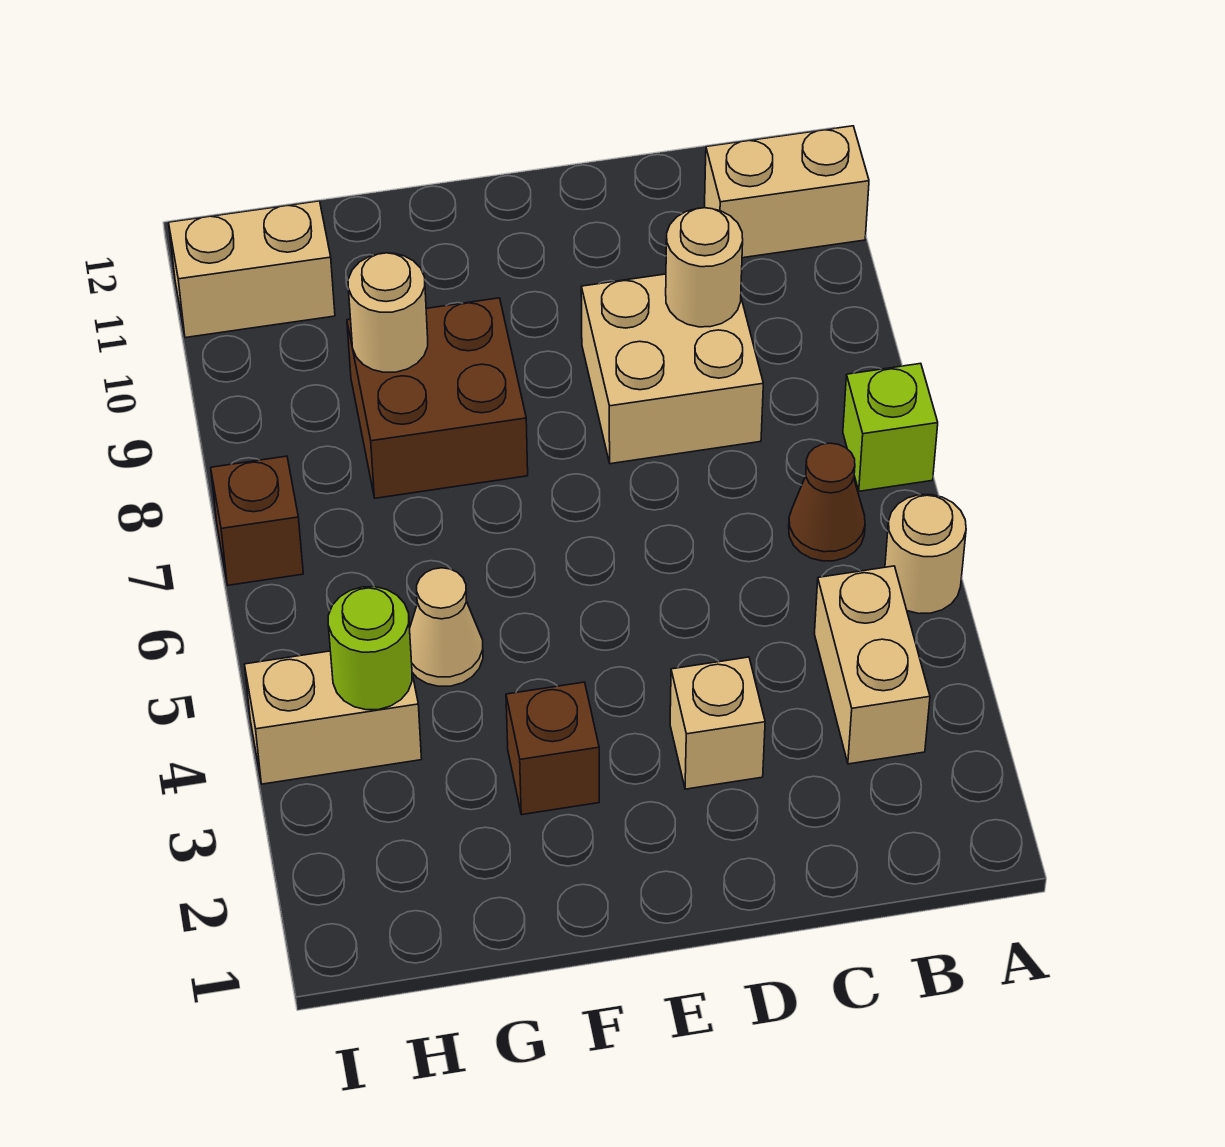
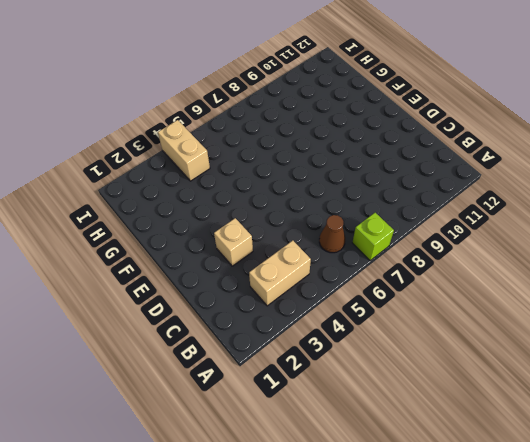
none -> tan 1x1 round brick [885,495,966,614]
none -> tan 1x2 brick [705,126,869,258]
none -> tan 2x2 brick [581,274,763,464]

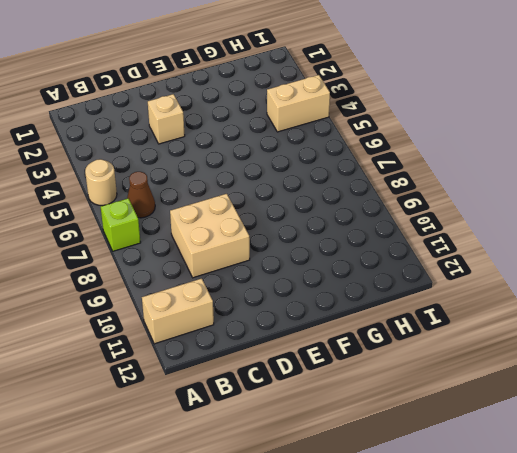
none -> tan 1x2 brick [815,566,930,764]
none -> brown 1x1 brick [506,682,599,815]
none -> brown 2x2 brick [347,298,528,498]

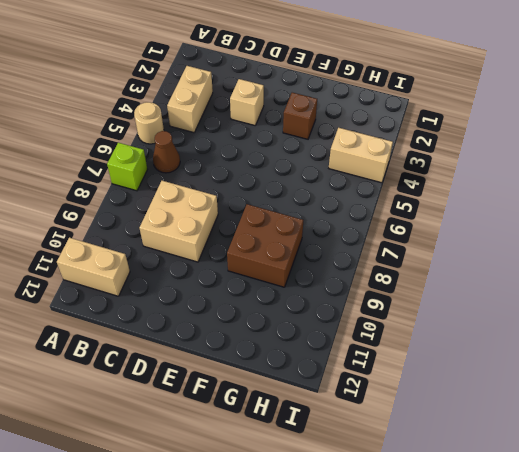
none -> tan 1x1 cone [410,568,483,686]
none -> tan 1x2 brick [169,201,335,338]
none -> brown 1x1 brick [211,456,303,585]

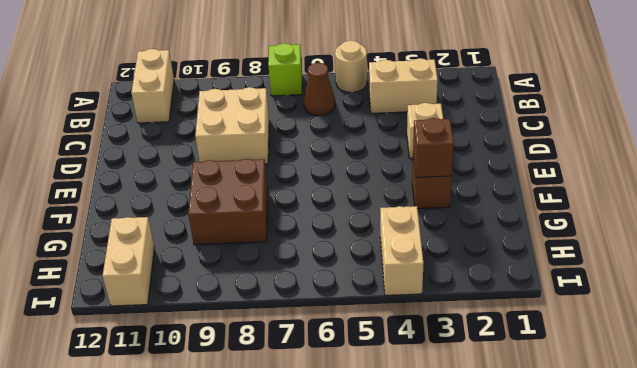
brown 1x1 brick [413,118,454,178] -> brown 1x1 brick moved to [211,456,303,585]
none -> tan 1x1 cone [410,568,483,686]
none -> tan 1x1 round brick [666,208,743,327]
none -> tan 1x1 round brick [348,253,428,372]

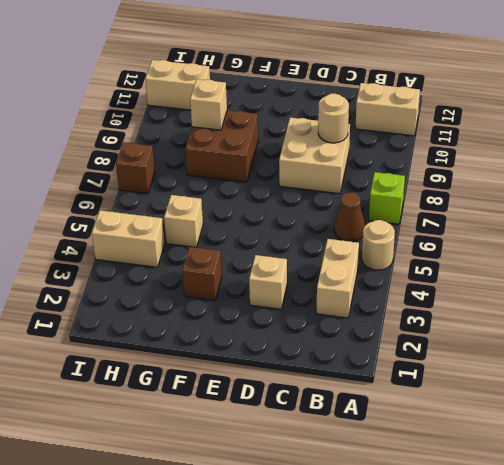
tan 1x1 brick [164,195,203,247] -> tan 1x1 cone [410,568,483,686]
tan 1x1 brick [190,79,227,130] -> tan 1x1 round brick [348,253,428,372]
none -> lime 1x1 round brick [328,587,412,710]

